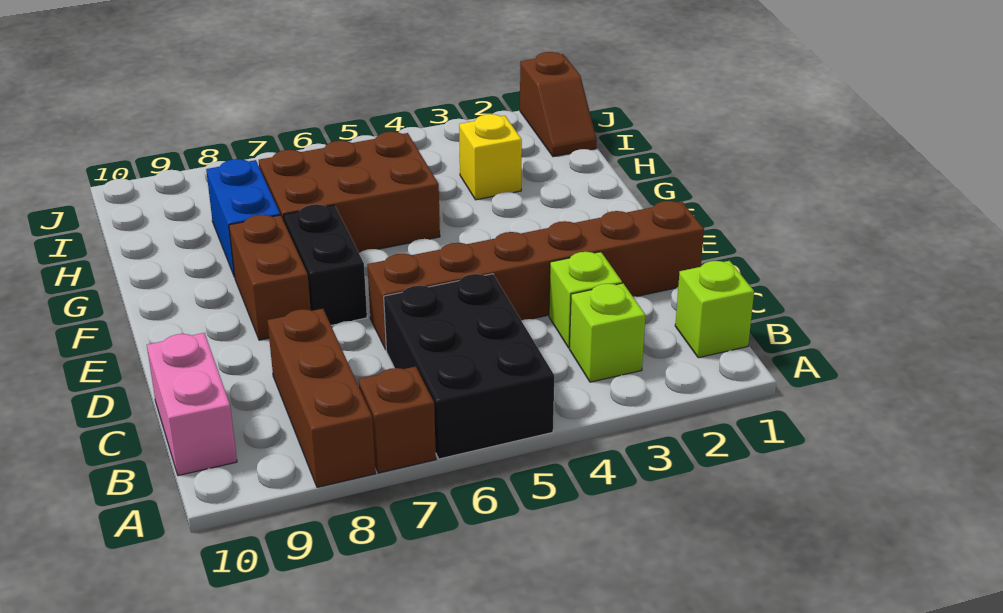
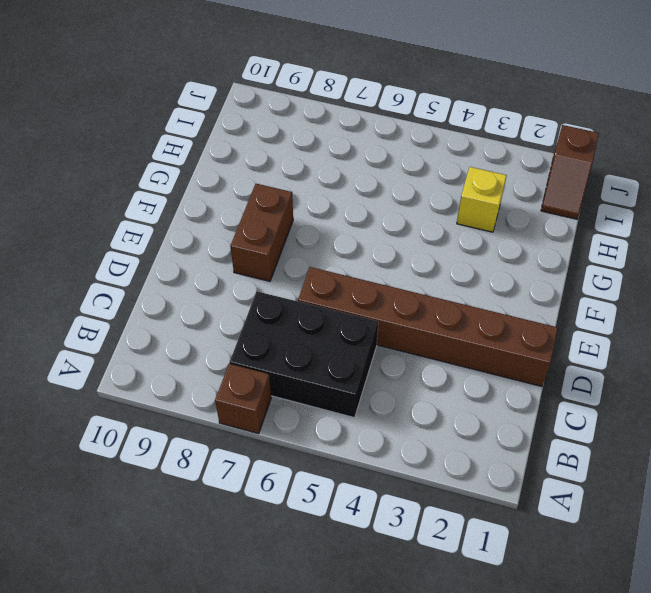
black 2x3 brick [230,291,378,418] -> black 2x3 brick turned to [384,274,554,459]
none -> brown 1x3 brick [267,309,375,487]
none -> lime 1x1 brick [675,261,754,358]
none -> lime 1x1 brick [569,283,645,382]

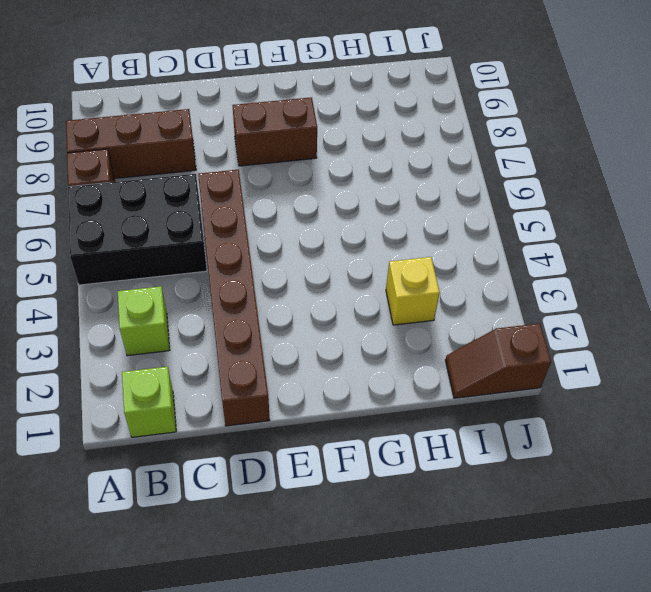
none -> pink 1x2 brick [147,333,237,476]
none -> lime 1x1 brick [549,252,622,348]
none -> black 1x2 brick [284,204,367,325]

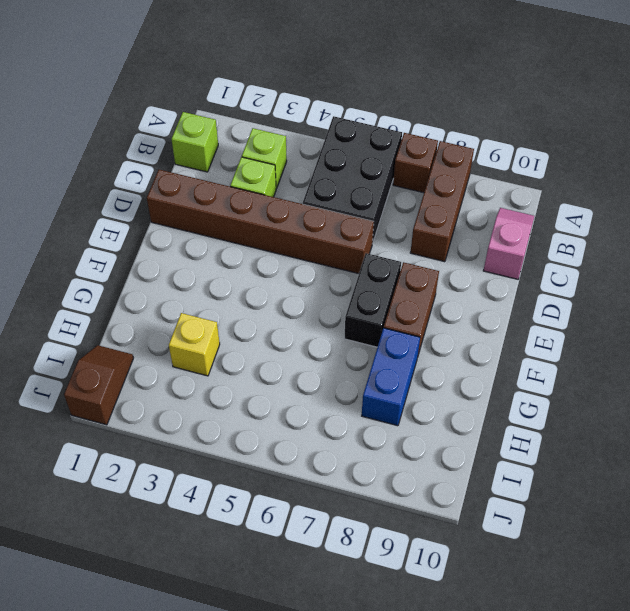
pink 1x2 slope [483,208,534,279] -> pink 1x2 brick [147,333,237,476]
none -> brown 2x3 brick [259,132,440,253]

